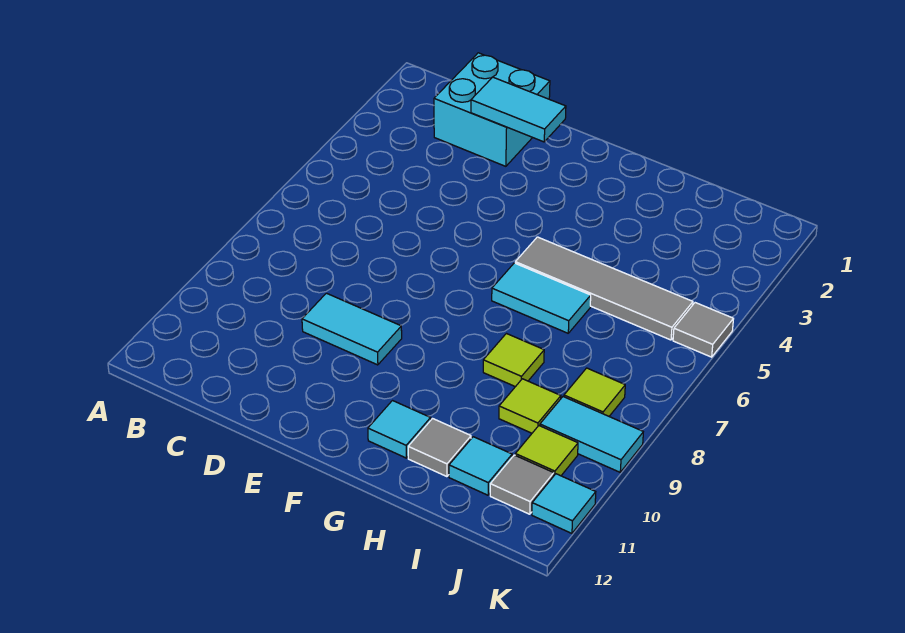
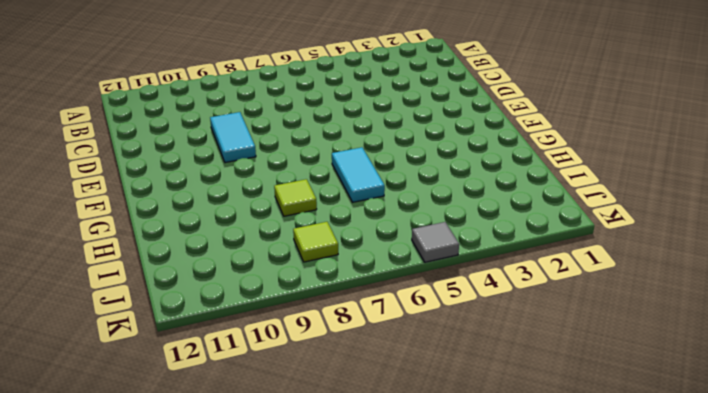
none -> cyan 2x2 brick [434,53,550,166]
none -> grey 1x4 tile [515,237,693,340]
none -> cyan 1x1 tile [368,401,431,458]

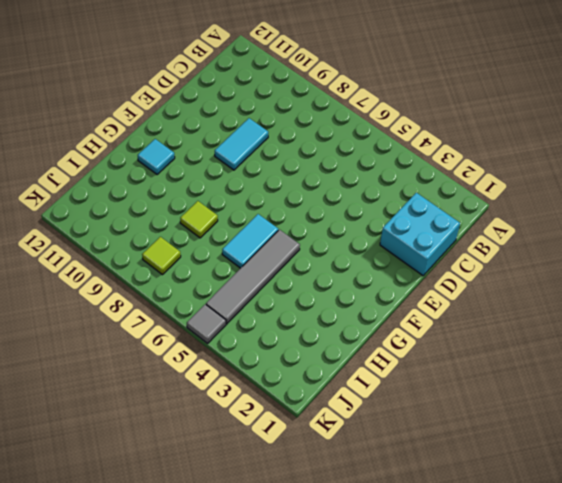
none -> grey 1x1 tile [408,419,471,477]
none -> lime 1x1 tile [499,379,561,433]
none -> cyan 1x1 tile [449,437,512,495]

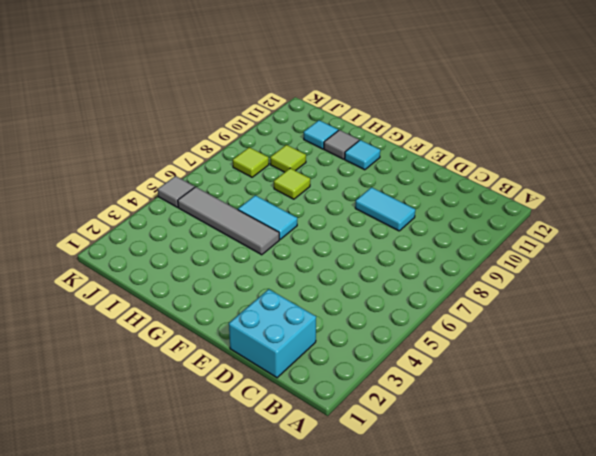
none -> cyan 1x2 tile [540,397,643,472]
none -> lime 1x1 tile [515,426,578,476]
none -> grey 1x1 tile [490,455,554,514]

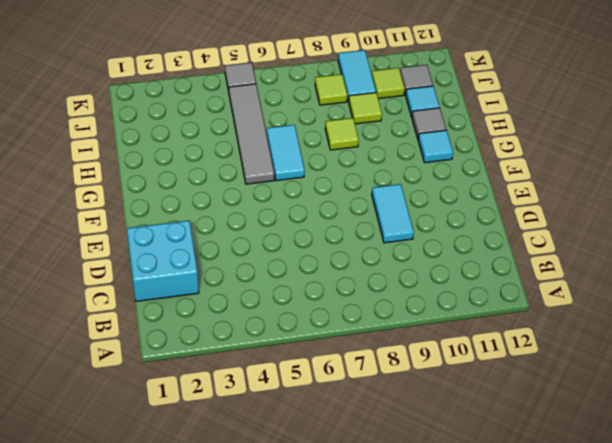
none -> cyan 1x1 tile [532,474,596,533]
none -> cyan 1x2 tile [471,77,566,142]

